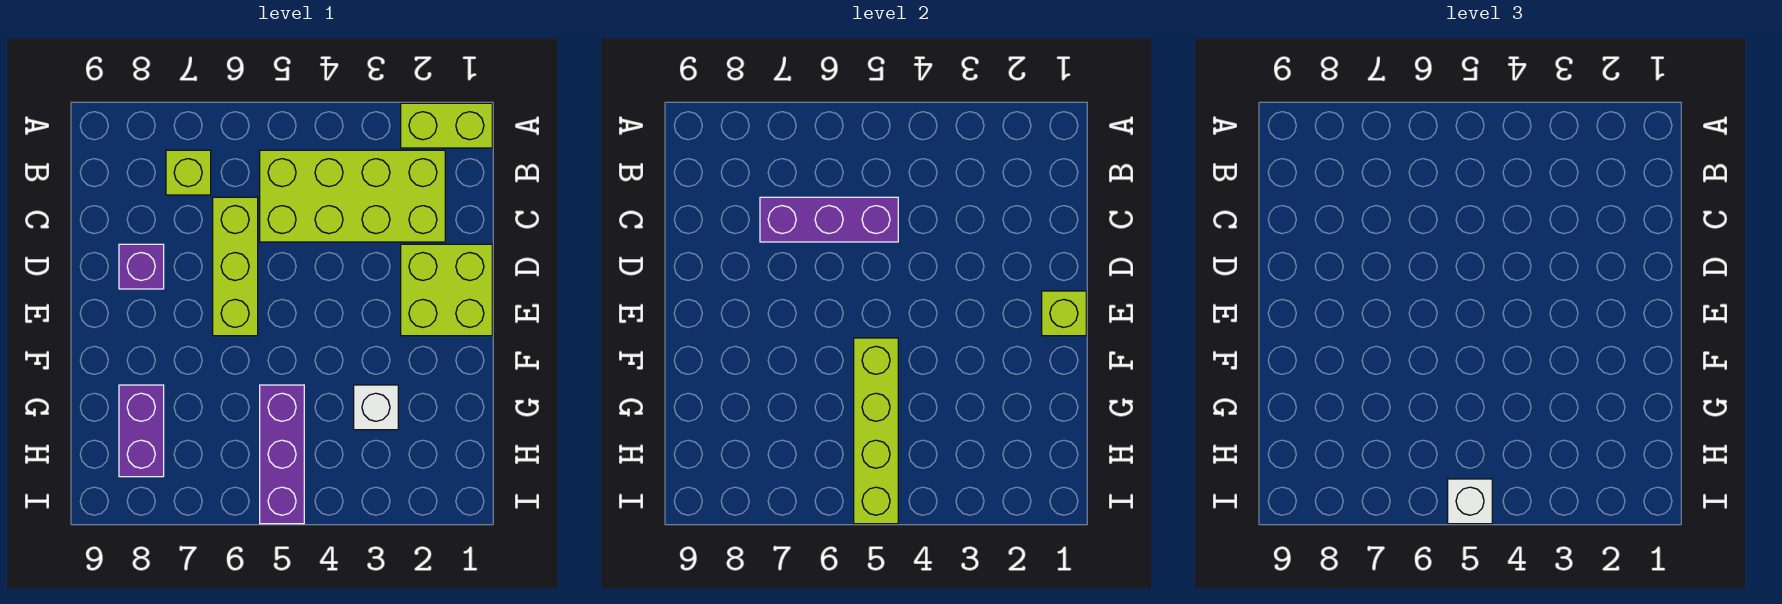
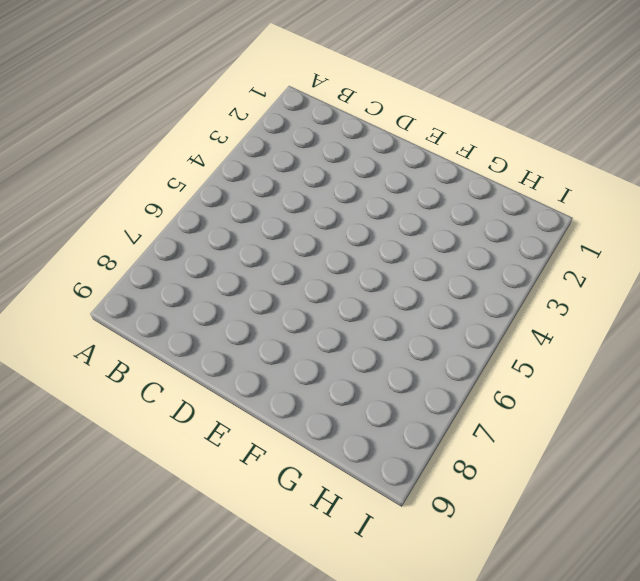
none -> lime 1x2 brick [401,103,492,148]
none -> lime 2x4 brick [260,150,445,242]
none -> lime 1x1 brick [166,150,211,195]

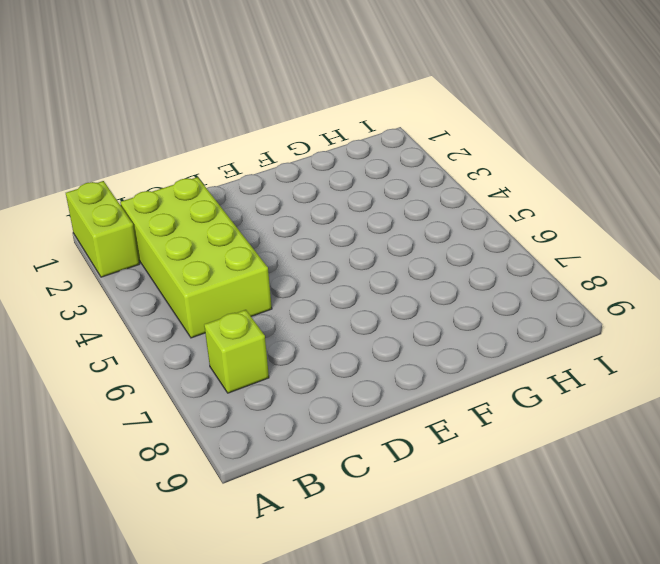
none -> lime 1x3 brick [213,197,258,336]
none -> lime 2x2 brick [401,244,492,336]
none -> purple 1x1 brick [119,244,164,289]

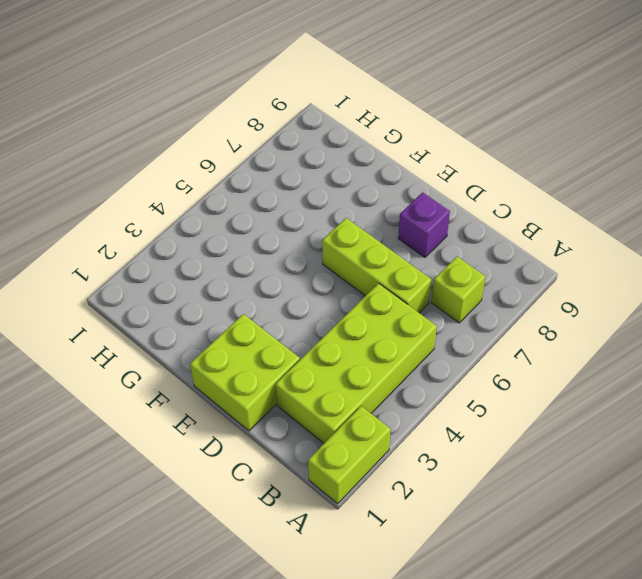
none -> white 1x1 brick [354,385,398,430]
none -> purple 1x3 brick [260,385,304,524]
none -> purple 1x2 brick [119,385,164,477]

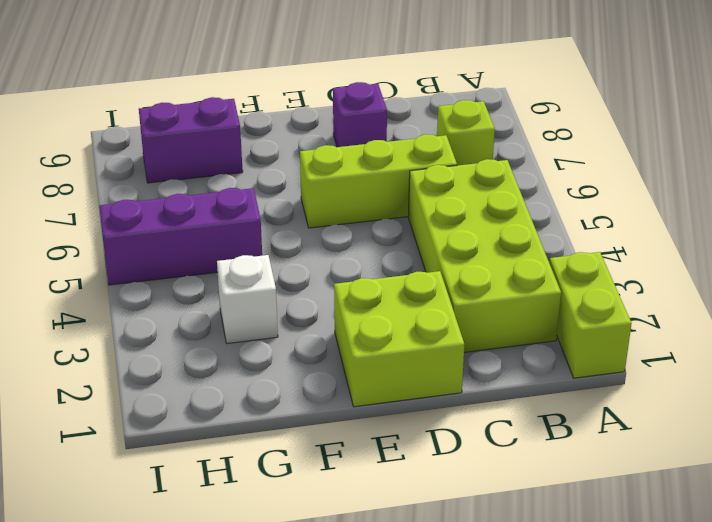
none -> purple 1x3 brick [760,197,898,242]
none -> lime 1x1 brick [1042,291,1086,336]
none -> lime 1x4 brick [854,338,898,524]

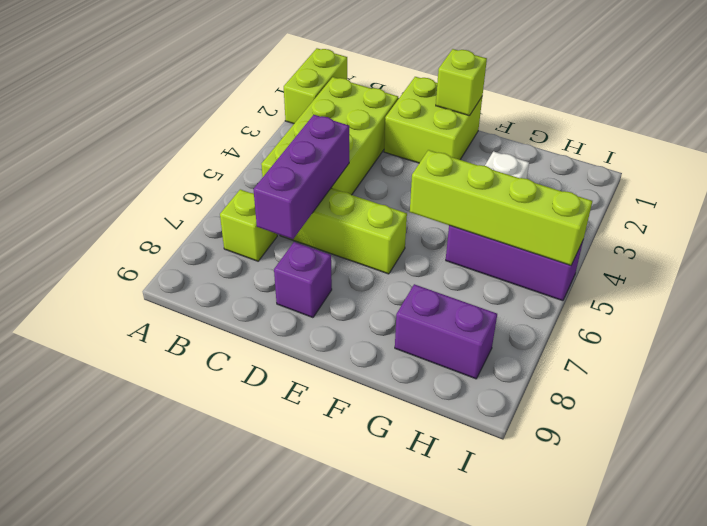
none -> white 1x1 brick [1448,479,1492,524]

